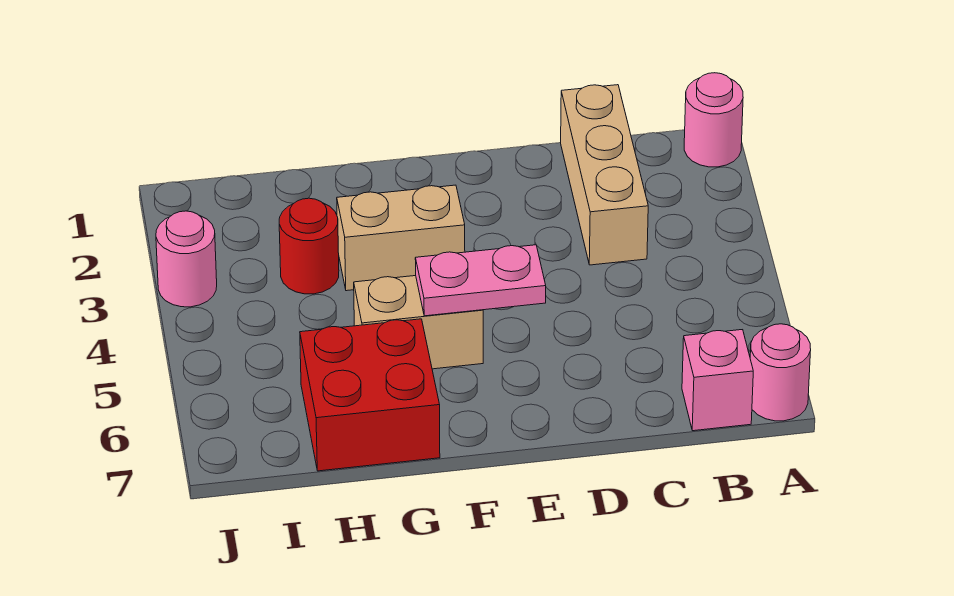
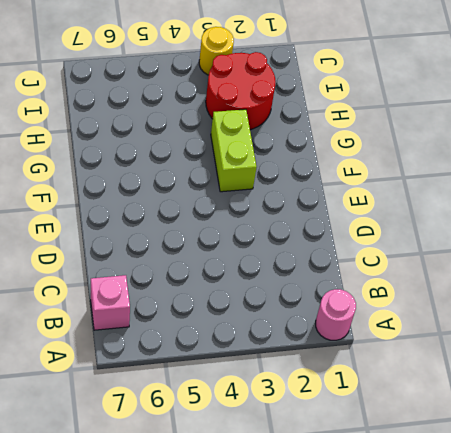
lime 1x2 brick [211,109,257,192] -> tan 1x2 brick [337,185,465,291]
red 2x2 round brick [206,52,276,130] -> red 1x1 round brick [279,198,339,294]
yellow 1x1 round brick [199,27,234,75] -> pink 1x1 round brick [156,211,217,307]
none -> pink 1x1 round brick [750,324,811,421]
none -> tan 1x3 brick [561,85,648,265]

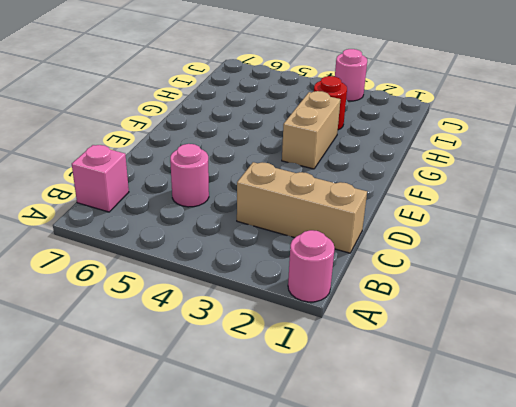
pink 1x1 round brick [170,144,209,207] -> pink 1x1 round brick moved to [750,324,811,421]
none -> tan 1x2 brick [354,276,483,369]
none -> red 2x2 brick [300,319,440,471]

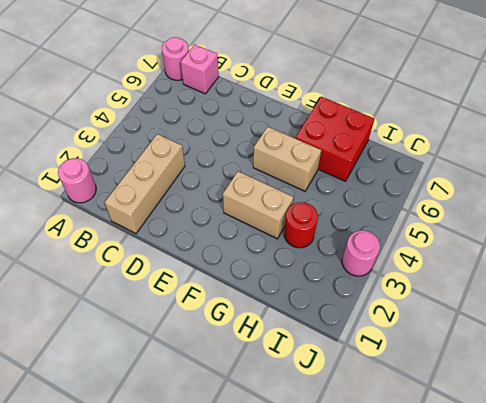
none -> pink 1x2 plate [415,245,546,316]

